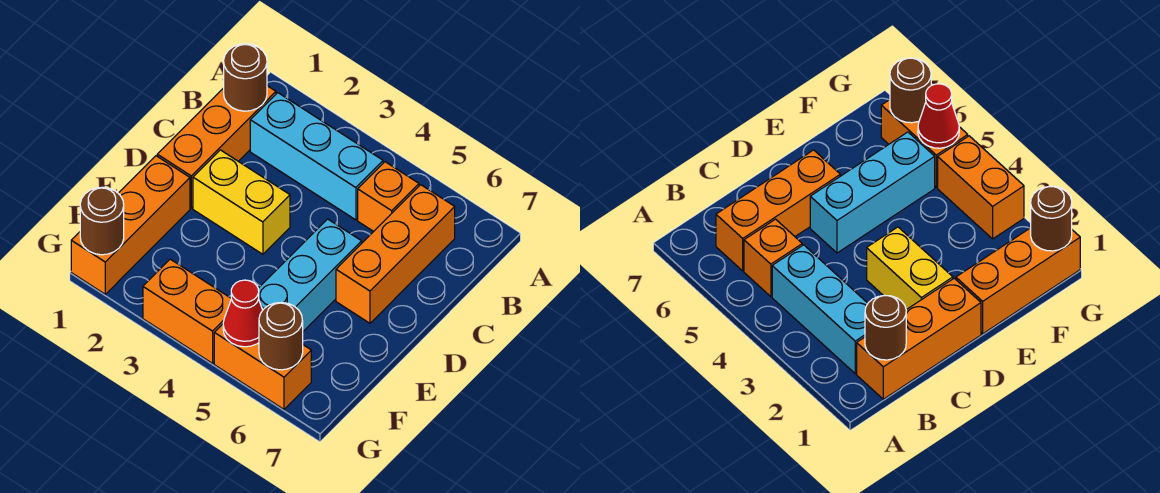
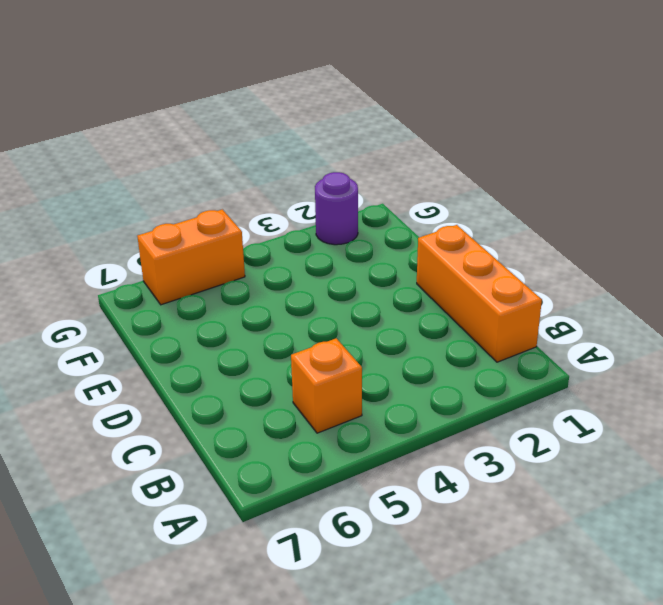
purple 1x1 round brick [315,172,358,245] -> none
none -> cyan 1x3 brick [250,93,383,220]
none -> orange 1x3 brick [336,185,455,323]
none -> yellow 1x2 brick [193,150,290,254]

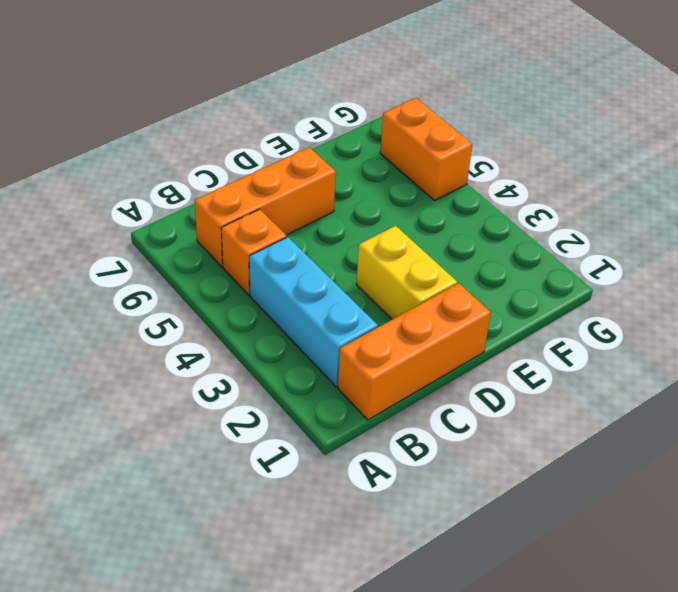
none -> cyan 1x3 brick [258,219,362,331]
none -> orange 1x3 brick [71,156,190,294]
none -> orange 1x2 brick [143,259,231,363]

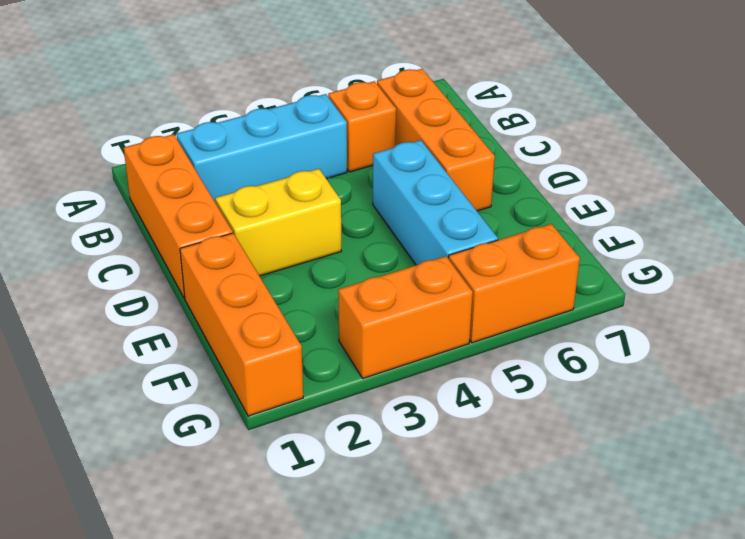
none -> brown 1x1 round brick [224,44,267,111]
none -> brown 1x1 round brick [80,187,124,255]
none -> red 1x1 cone [223,280,263,347]

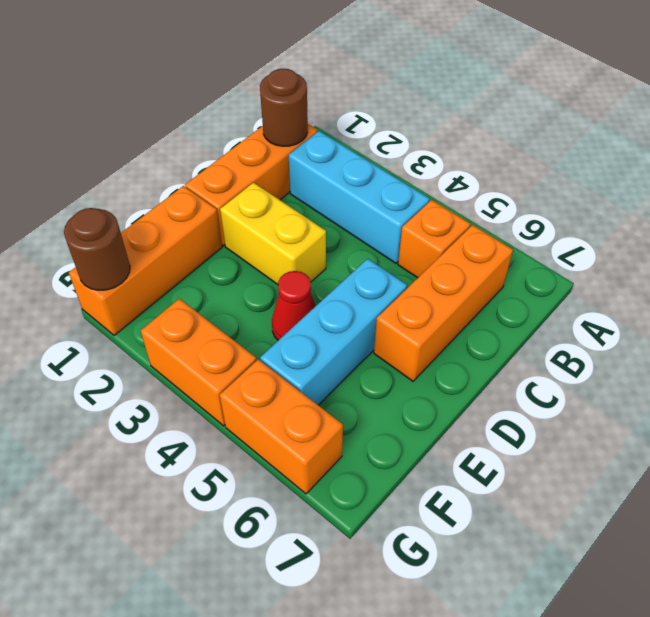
red 1x1 cone [272,271,316,340] -> red 1x1 cone moved to [223,280,263,347]
none -> brown 1x1 round brick [259,302,303,370]

